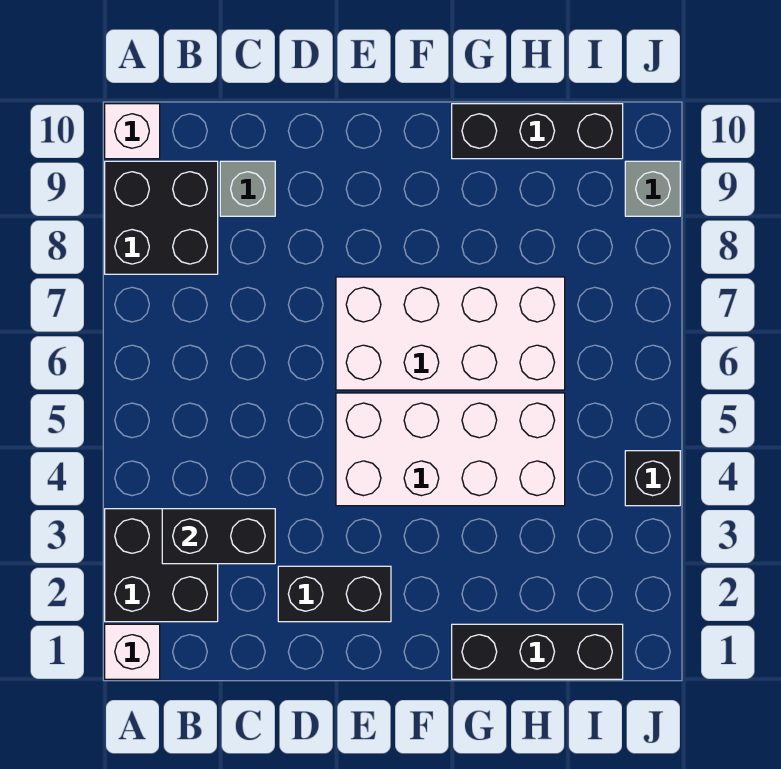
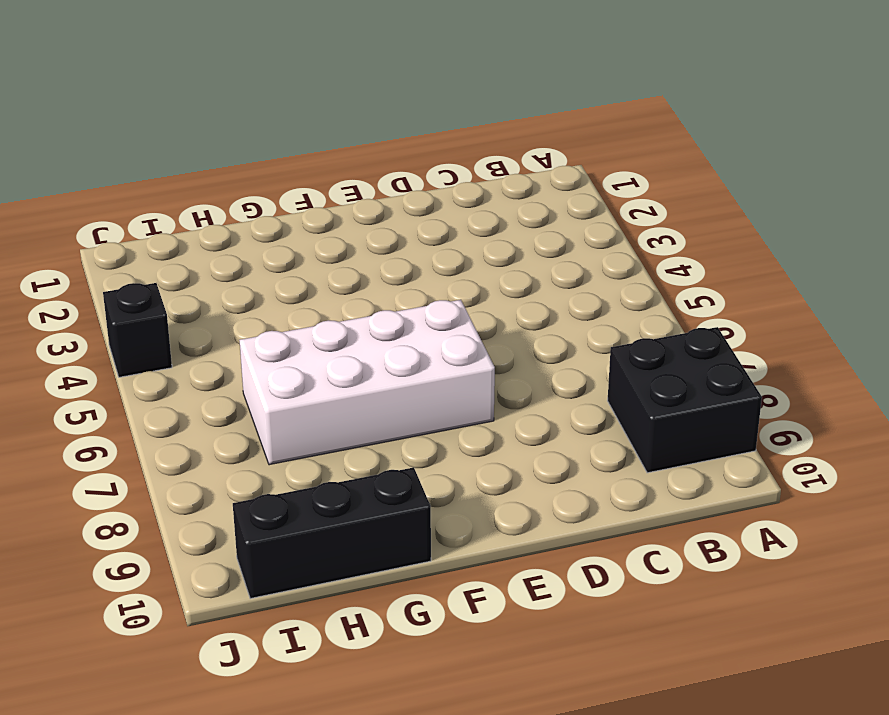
none -> white 1x1 brick [105,624,160,679]
none -> black 2x2 brick [105,509,218,622]
none -> white 1x1 brick [105,104,160,159]

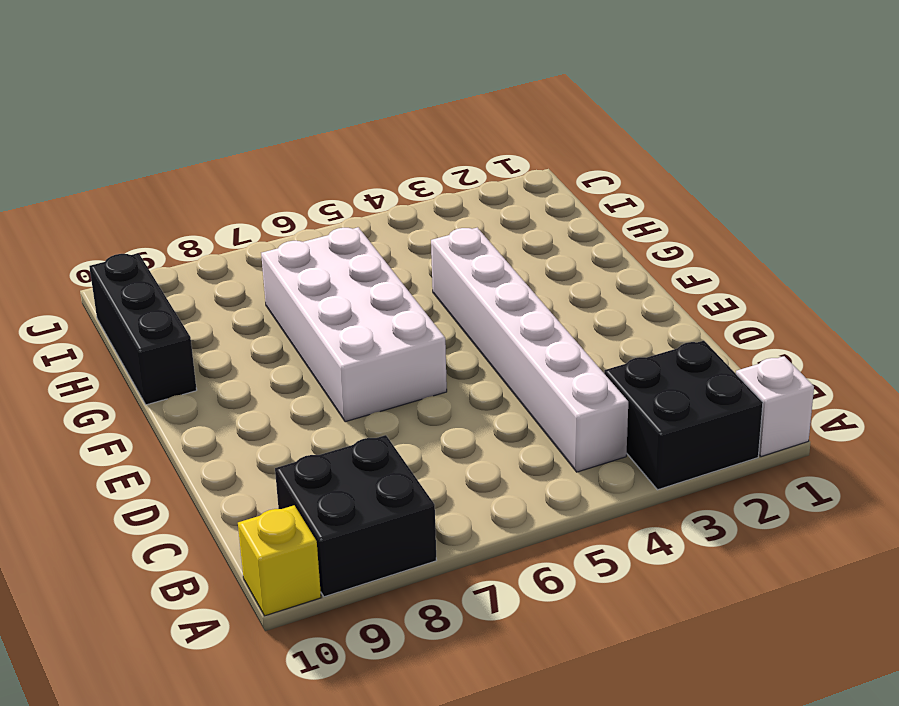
yellow 1x1 brick [238,505,321,616] -> white 1x1 brick [105,104,160,159]
white 1x6 brick [431,228,628,472] -> white 2x4 brick [336,393,565,506]
none -> grey 1x1 brick [220,161,275,216]
none -> black 1x2 brick [278,566,391,622]
none -> black 1x3 brick [452,624,623,679]

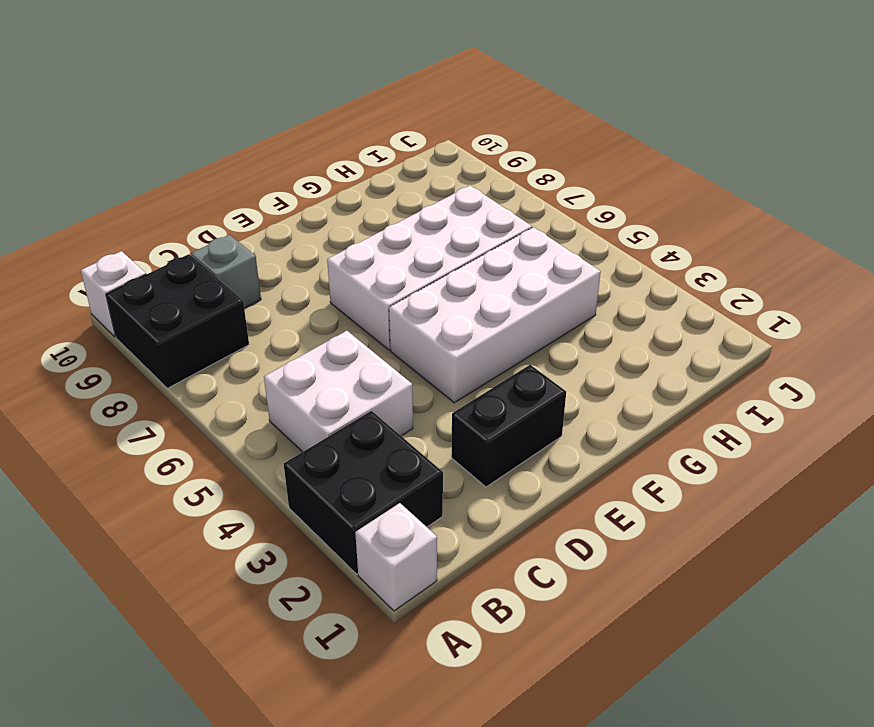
white 2x2 brick [264,331,413,452] -> none
none -> black 1x3 brick [452,624,623,679]
none -> black 1x3 brick [452,104,623,159]
none -> black 1x1 brick [625,451,680,506]

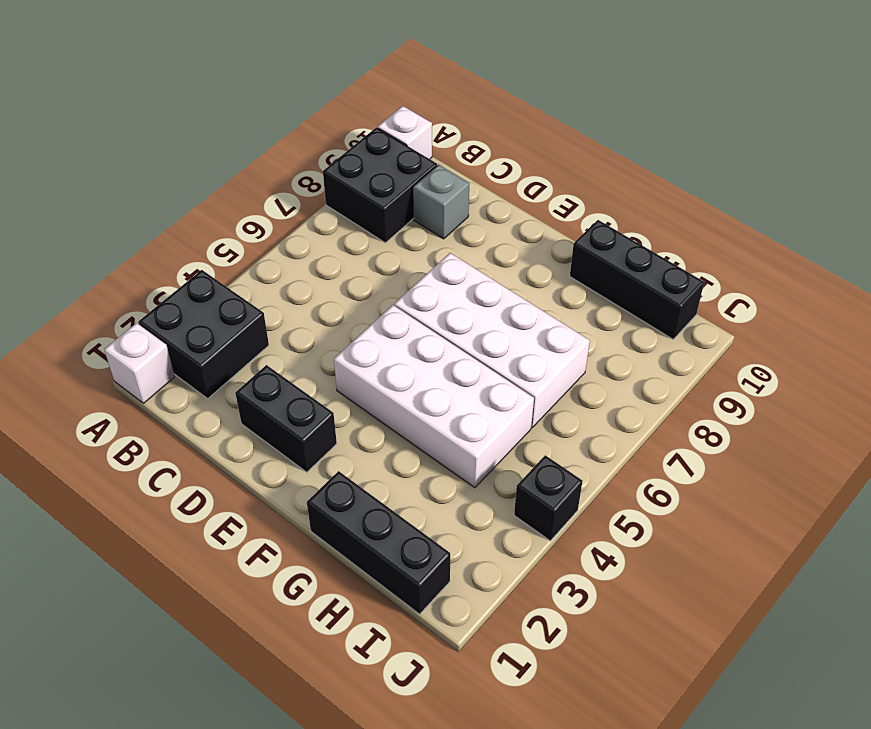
none -> grey 1x1 brick [625,161,680,216]
none -> black 1x2 brick [162,509,275,564]

